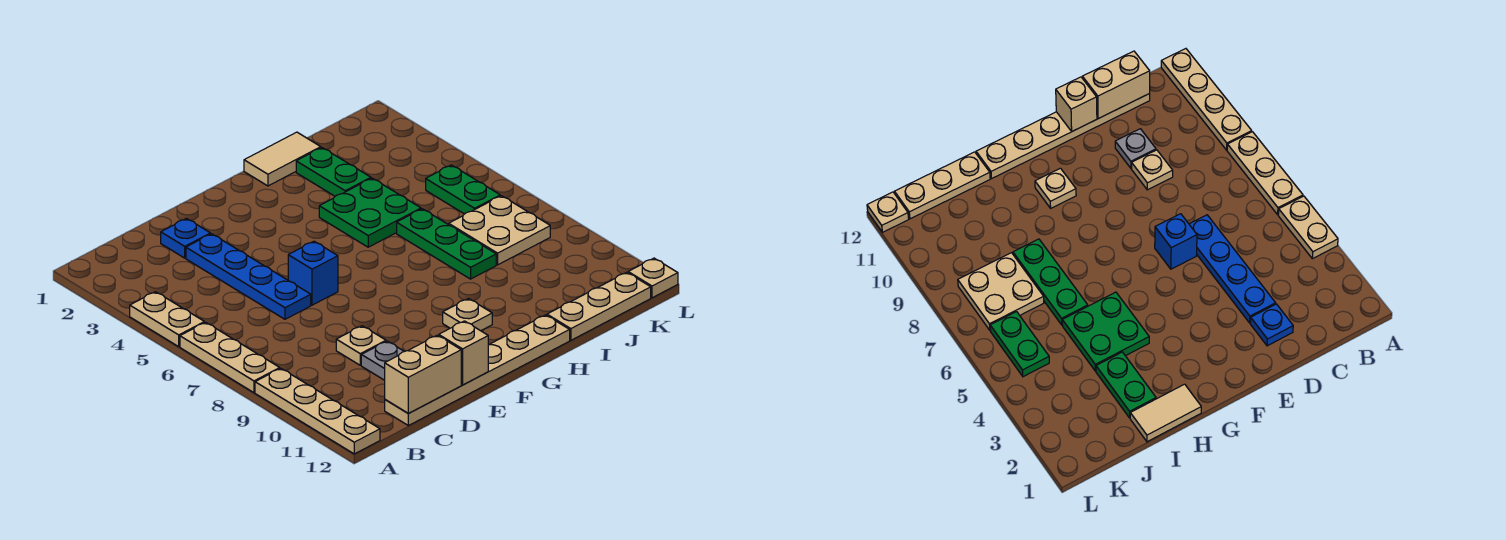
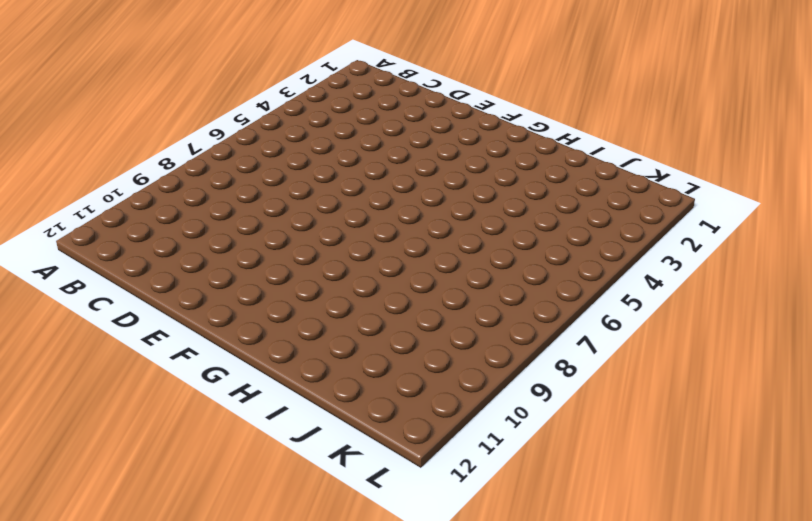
none -> tan 1x2 plate [130,292,204,347]
none -> tan 1x3 plate [180,322,280,393]
none -> tan 1x4 plate [255,368,380,454]

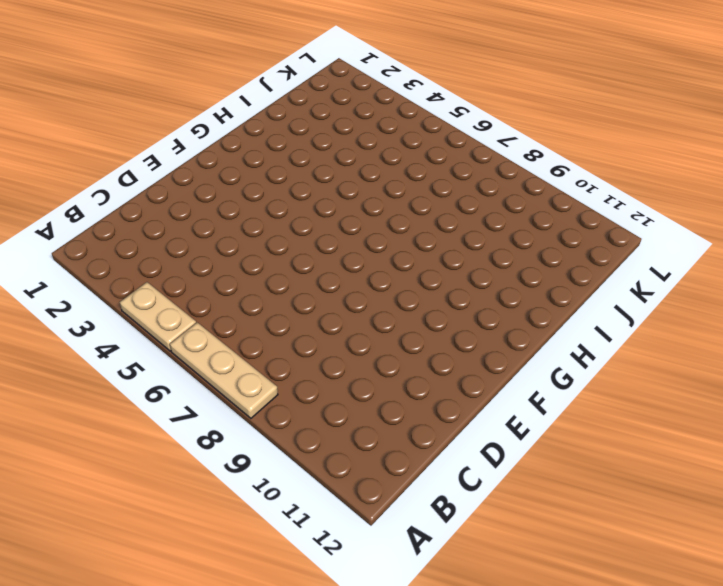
none -> tan 1x4 plate [255,368,380,454]
none -> tan 1x6 plate [385,315,570,426]
none -> blue 1x1 plate [161,219,210,258]

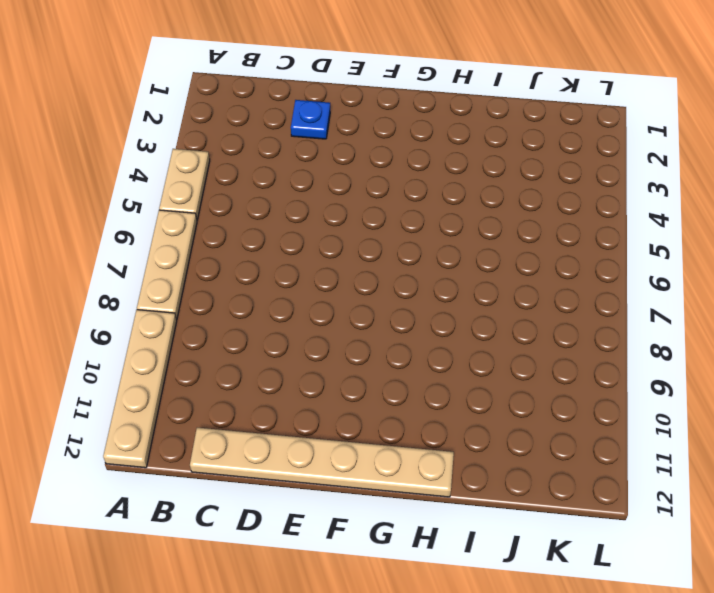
none -> blue 1x4 plate [186,234,311,319]
none -> tan 1x1 plate [336,326,386,365]
none -> grey 1x1 plate [361,341,404,380]

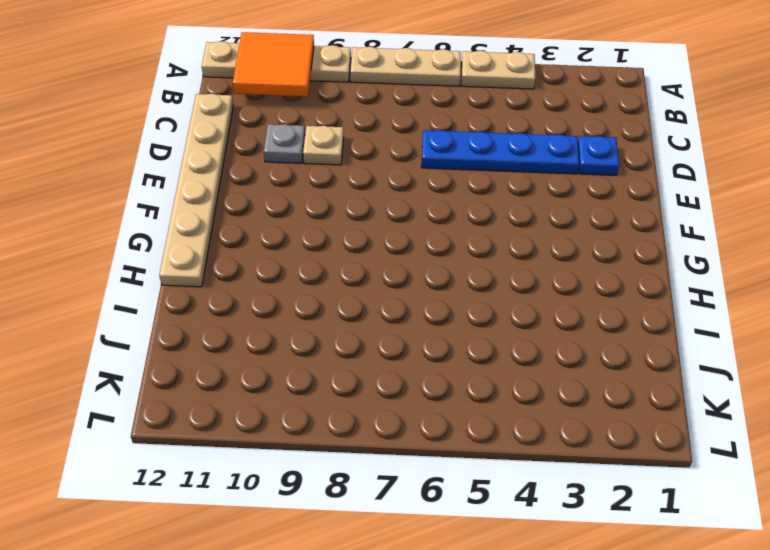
orange 2x2 tile [233,32,314,96] -> none
none -> blue 1x1 brick [288,241,338,305]
none -> tan 1x1 plate [443,299,492,331]
none -> tan 1x2 tile [244,132,321,186]

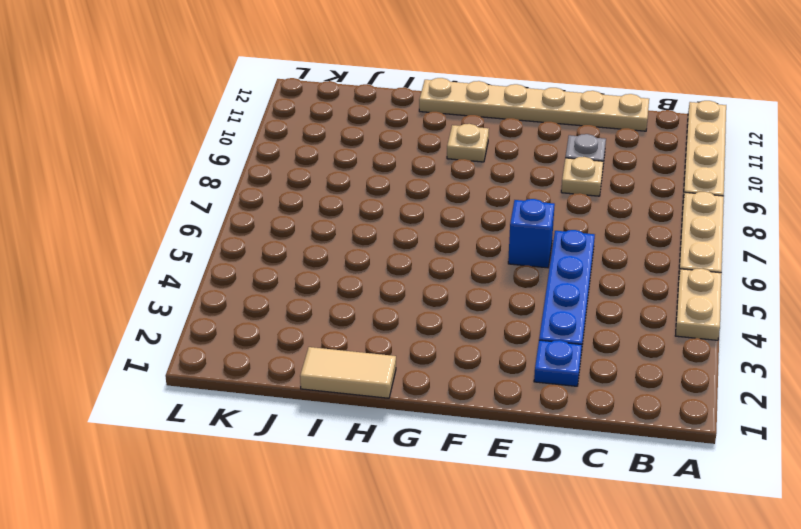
none -> green 2x2 plate [319,178,421,247]
none -> green 1x2 plate [296,148,371,196]
none -> green 1x3 plate [397,209,496,279]

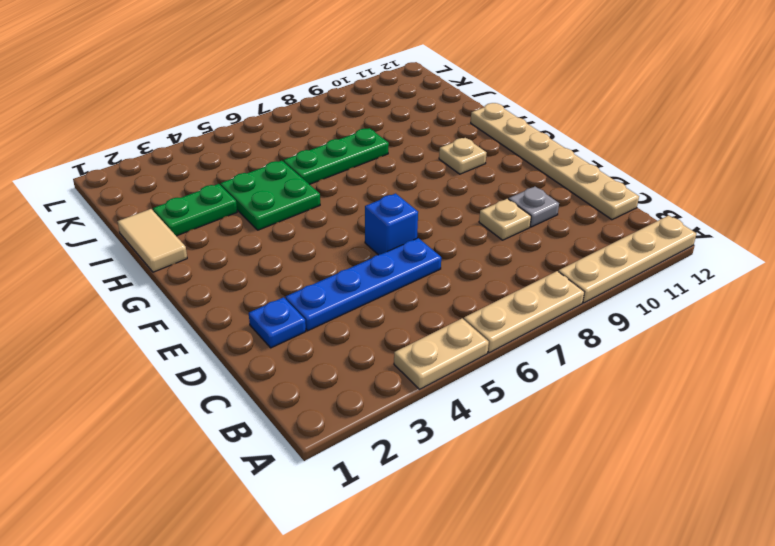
none -> tan 1x3 plate [547,272,651,340]
none -> tan 2x2 plate [449,196,550,265]
none -> green 1x2 plate [426,165,500,214]

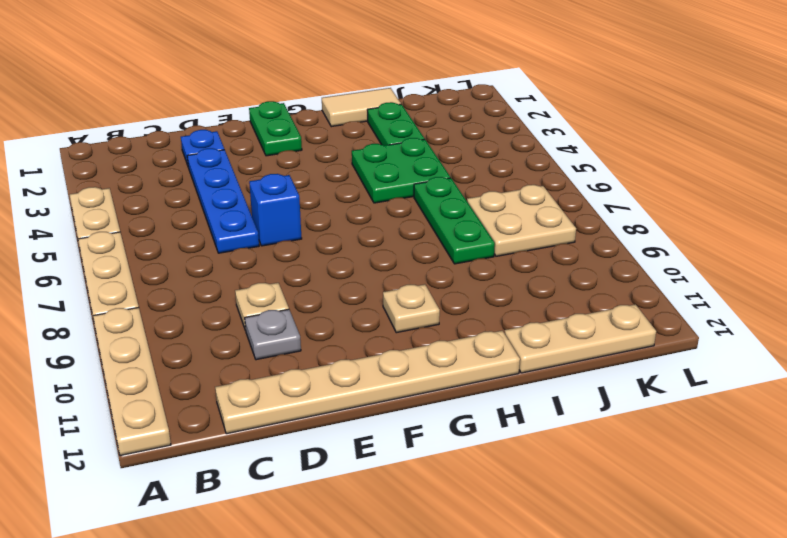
green 1x2 plate [249,101,302,156] -> green 1x2 plate moved to [426,165,500,214]
none -> tan 1x1 plate [628,258,678,298]
none -> tan 1x2 brick [385,335,461,414]
none -> tan 1x1 brick [439,321,488,385]

